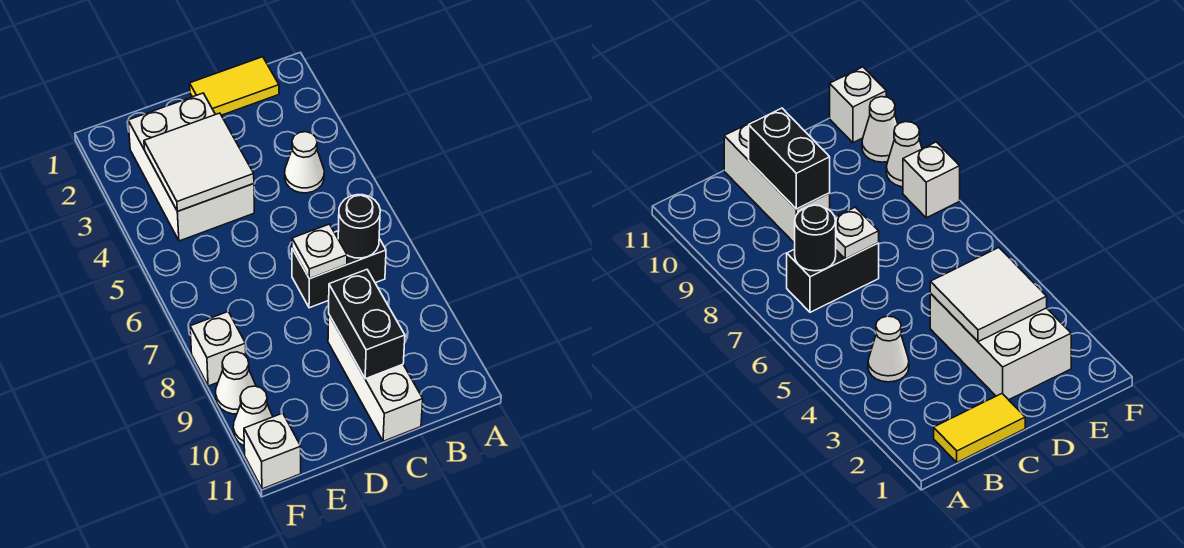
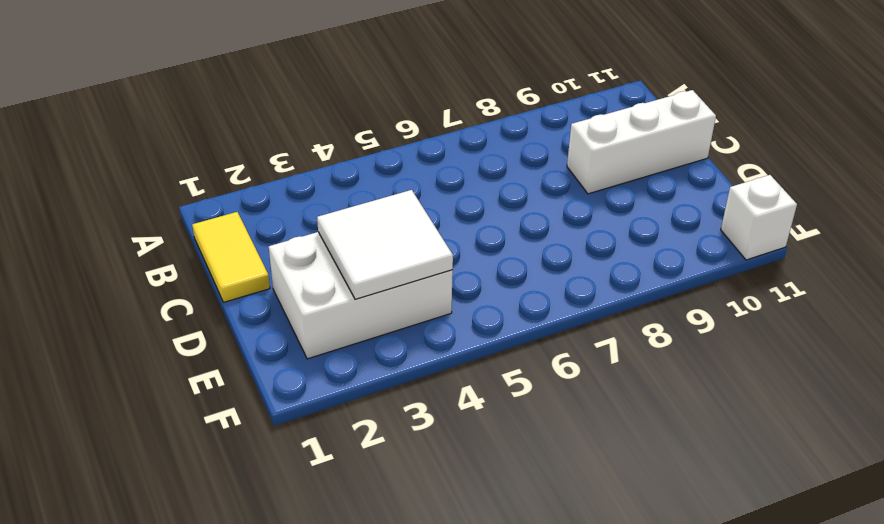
none -> white 1x1 cone [285,132,324,193]
none -> black 1x2 brick [292,231,386,308]
none -> white 1x1 brick [190,312,246,386]

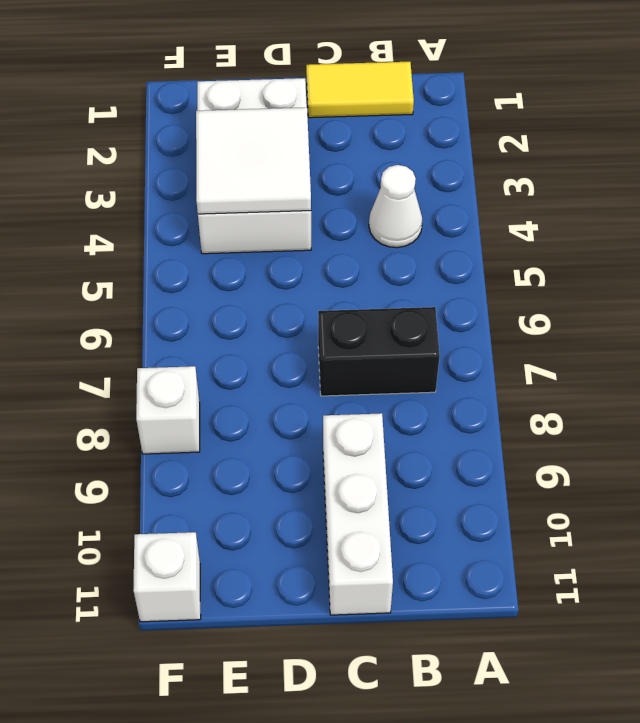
none -> white 1x1 cone [216,352,256,414]
none -> white 1x1 cone [233,386,273,446]
none -> black 1x1 round brick [338,195,380,258]

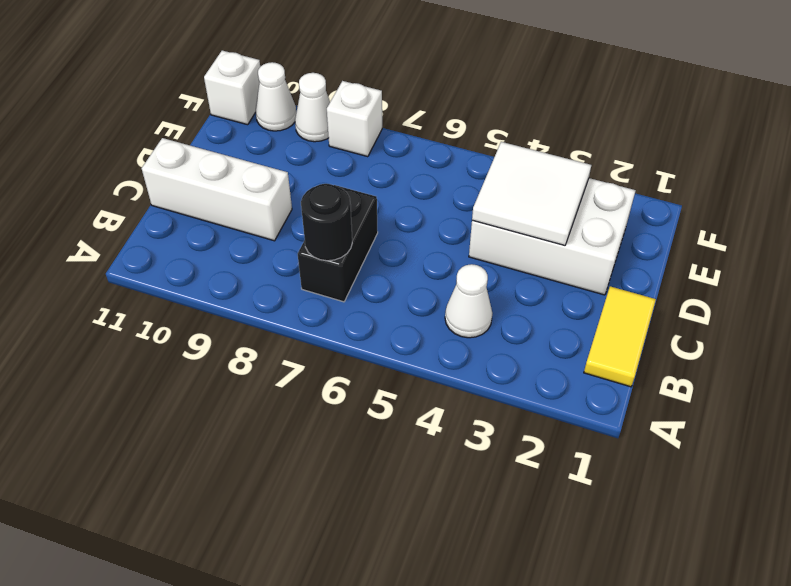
none -> white 1x1 plate [292,224,347,279]
none -> black 1x2 brick [329,270,405,379]

